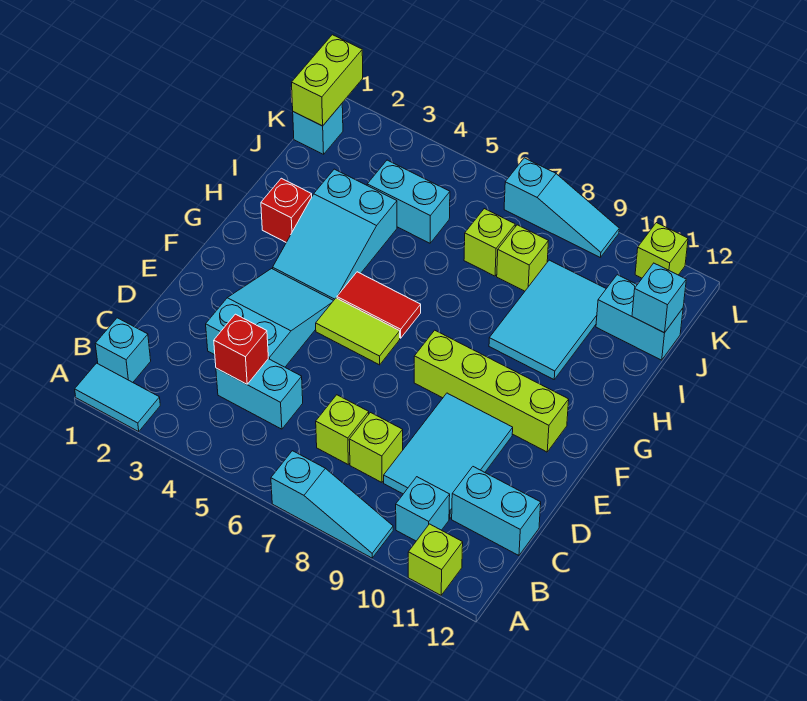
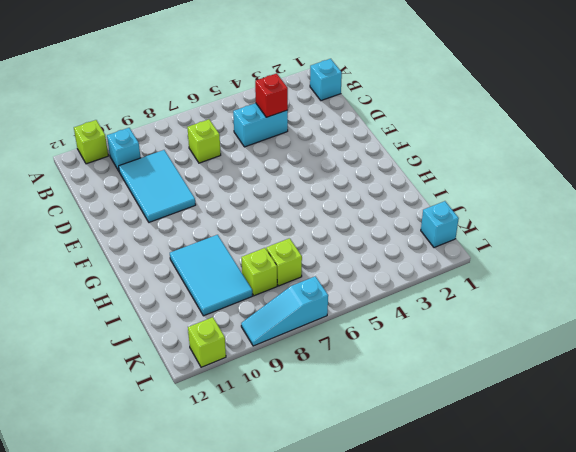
none -> cyan 1x2 tile [75,363,160,431]
none -> cyan 1x3 slope [271,451,393,558]
none -> lime 1x1 brick [349,413,403,482]

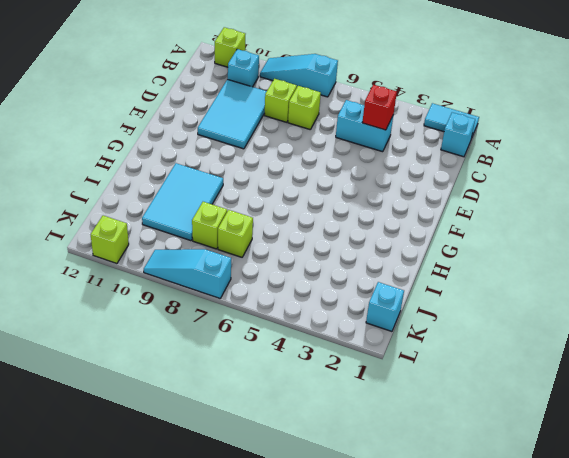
none -> cyan 1x2 brick [452,467,541,556]
none -> cyan 2x3 slope [206,269,334,367]
none -> lime 1x2 tile [316,298,400,365]

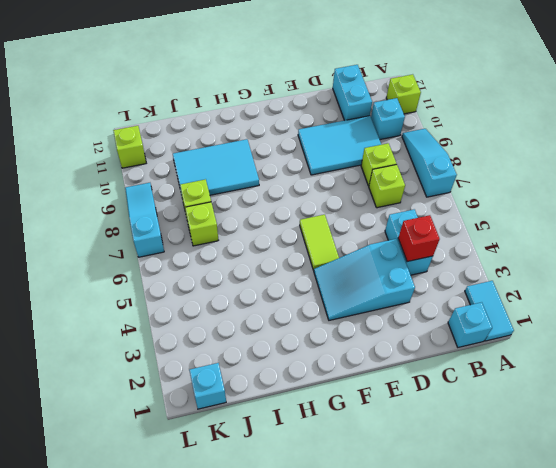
none -> lime 1x4 brick [414,330,569,452]
none -> cyan 2x3 slope [273,169,397,300]
none -> red 1x2 tile [337,272,421,338]

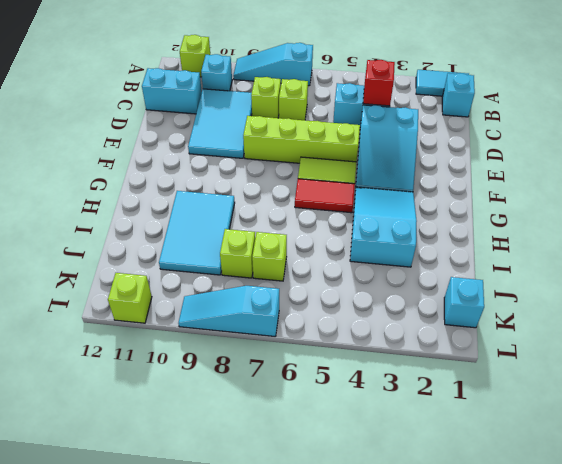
lime 1x4 brick [243,116,360,163] -> lime 1x4 brick moved to [414,330,569,452]
none -> red 1x1 brick [261,178,312,242]
none -> cyan 1x2 brick [367,160,450,243]
none -> cyan 1x2 brick [596,275,683,360]

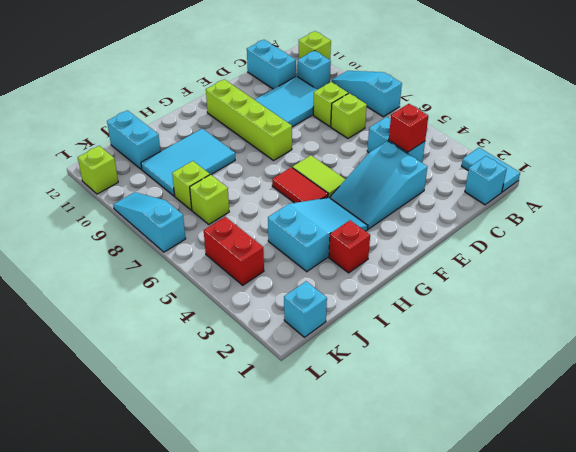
red 1x2 brick [204,217,264,285] -> none
none -> cyan 1x2 brick [367,160,450,243]
none -> cyan 1x1 brick [632,263,686,333]
none -> lime 1x2 brick [292,35,363,126]

